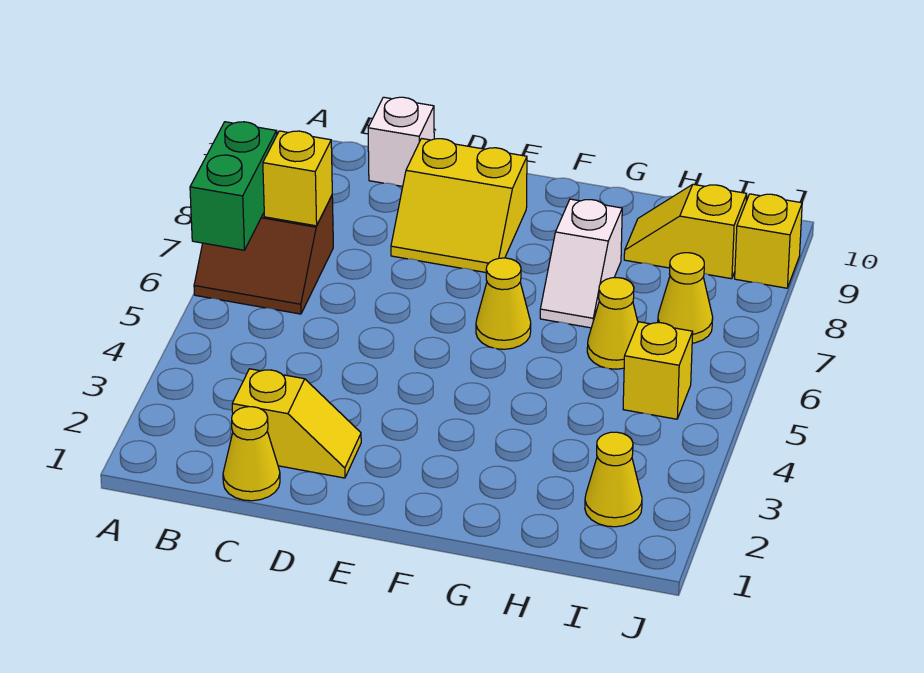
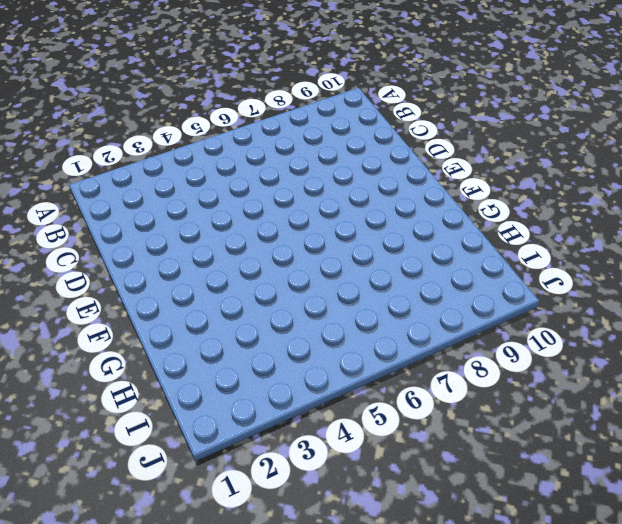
none -> brown 2x2 slope [194,196,333,314]
none -> yellow 1x1 cone [223,407,280,501]
none -> yellow 1x2 slope [232,369,361,478]

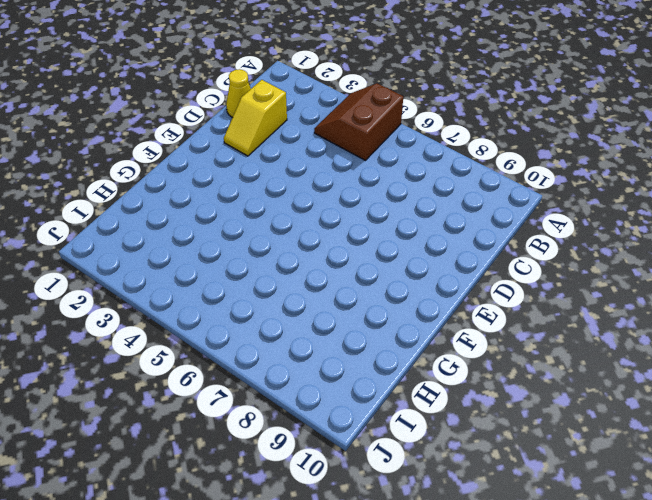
brown 2x2 slope [314,83,403,160] -> brown 2x2 slope moved to [194,196,333,314]
none -> white 1x1 brick [368,97,434,186]
none -> yellow 2x2 slope [391,139,527,272]
none -> yellow 1x1 cone [476,258,531,349]

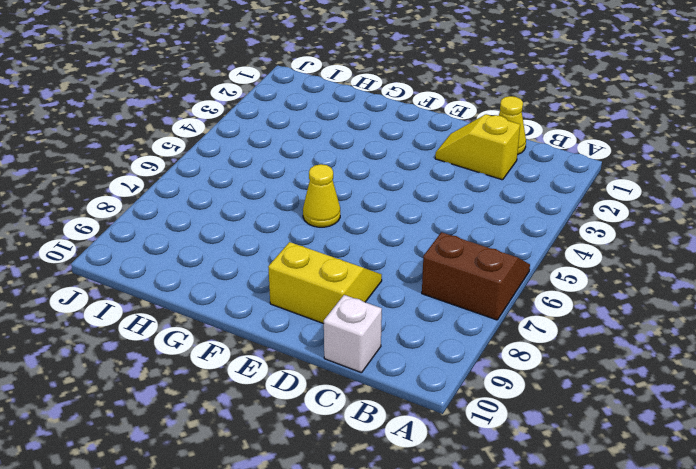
none -> white 1x2 slope [540,199,622,328]
none -> yellow 1x1 cone [587,278,638,369]
none -> yellow 1x2 slope [624,184,747,279]

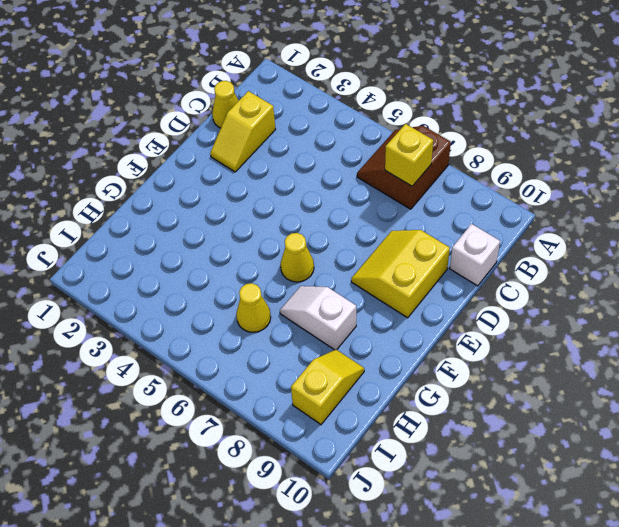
none -> yellow 1x1 cone [585,432,642,527]
none -> yellow 1x1 brick [623,322,693,419]
none -> yellow 1x1 cone [658,253,713,343]

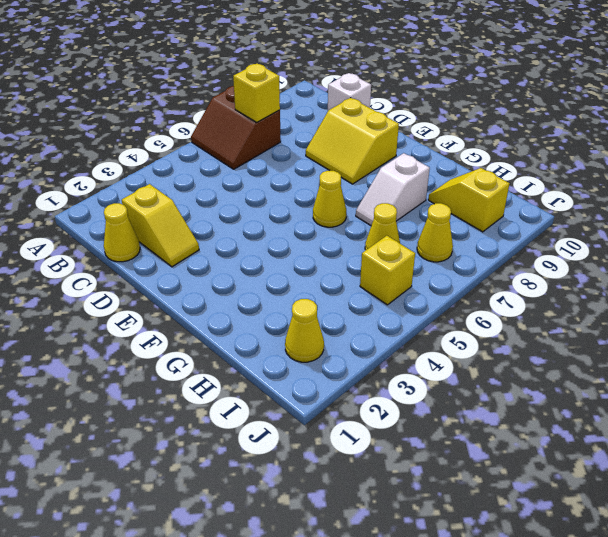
none -> yellow 1x1 brick [735,194,802,288]
none -> green 1x2 brick [190,122,277,250]

